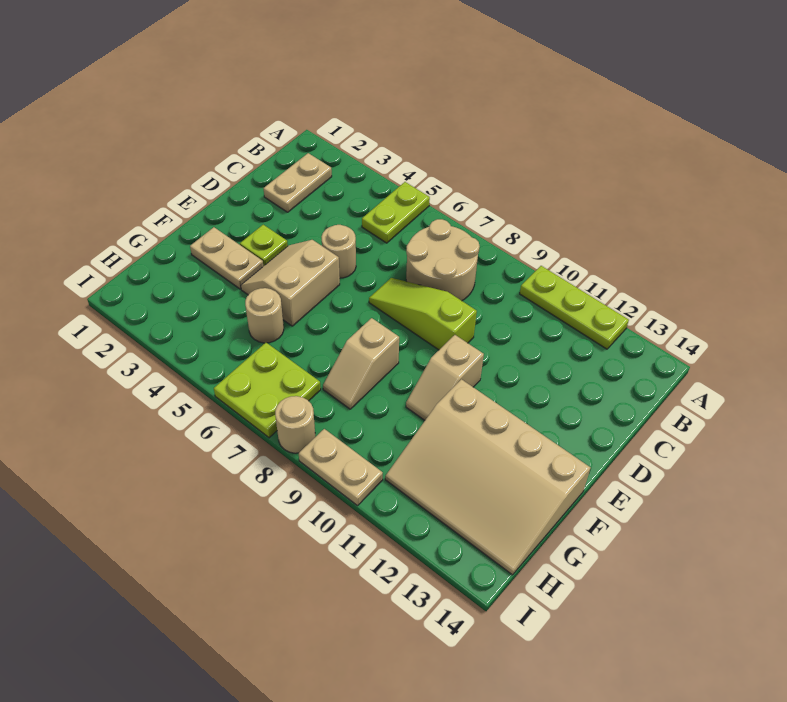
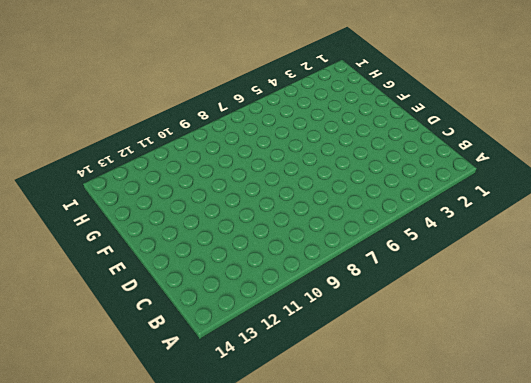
none -> lime 1x2 plate [362,182,430,243]
none -> lime 1x3 plate [520,266,629,349]
none -> tan 1x2 plate [263,153,332,212]

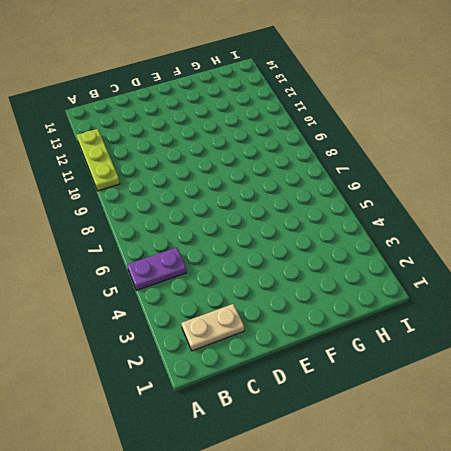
purple 1x2 plate [127,248,187,290] -> lime 1x2 plate [362,182,430,243]
none -> tan 2x2 round brick [406,219,480,301]
none -> tan 1x1 round brick [322,225,356,278]
none -> lime 1x3 slope [369,278,477,350]

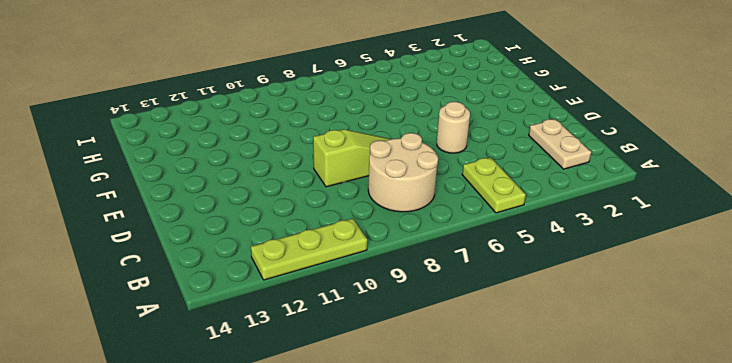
none -> lime 1x1 plate [240,225,288,266]
none -> tan 2x2 slope [241,240,340,326]
none -> tan 1x2 slope [406,335,484,420]

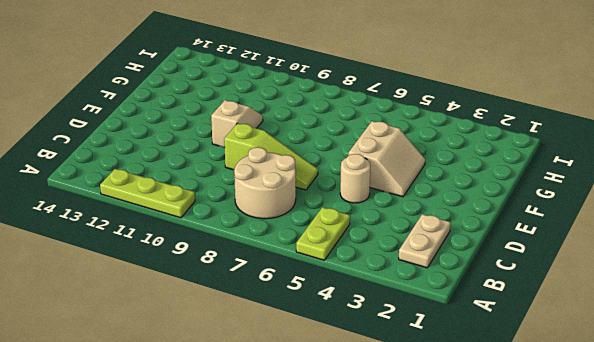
none -> lime 1x1 plate [240,225,288,266]
none -> tan 1x2 plate [190,227,263,289]
none -> tan 1x2 slope [323,318,399,409]

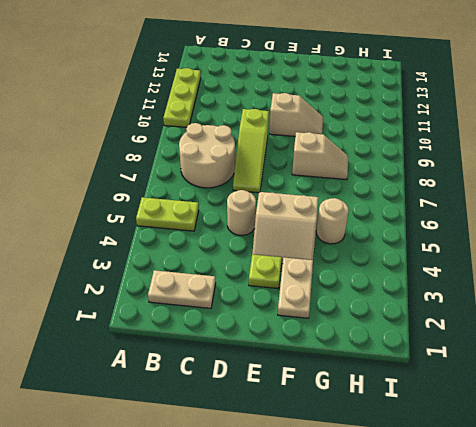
none -> tan 3x4 slope [385,379,591,575]
none -> lime 2x2 plate [214,343,321,438]
none -> tan 1x1 round brick [275,396,315,453]

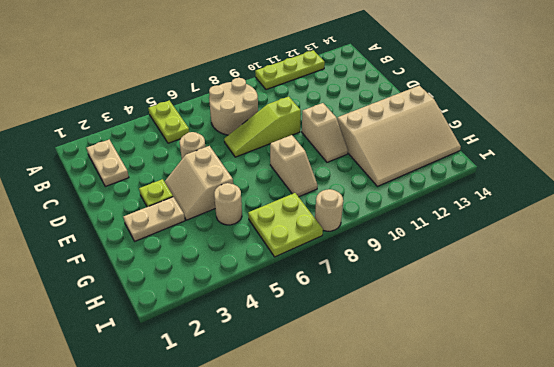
none -> tan 1x2 plate [299,429,383,506]

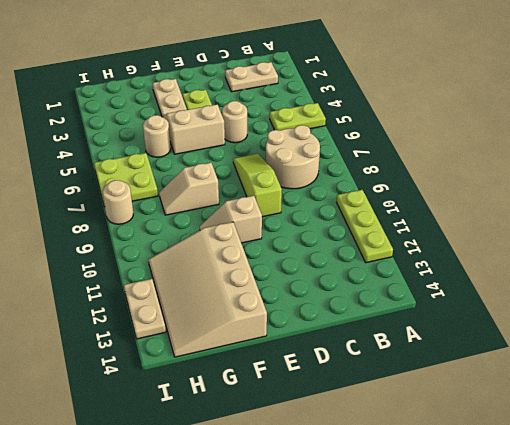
tan 1x2 plate [124,279,166,339] -> tan 1x2 plate moved to [299,429,383,506]

